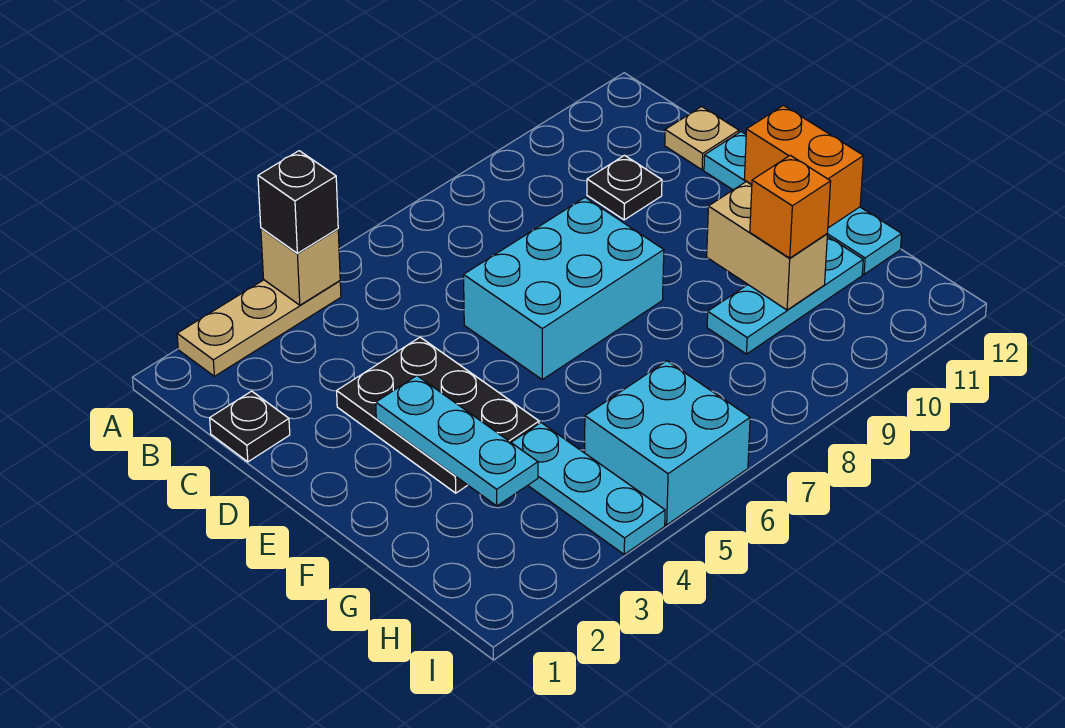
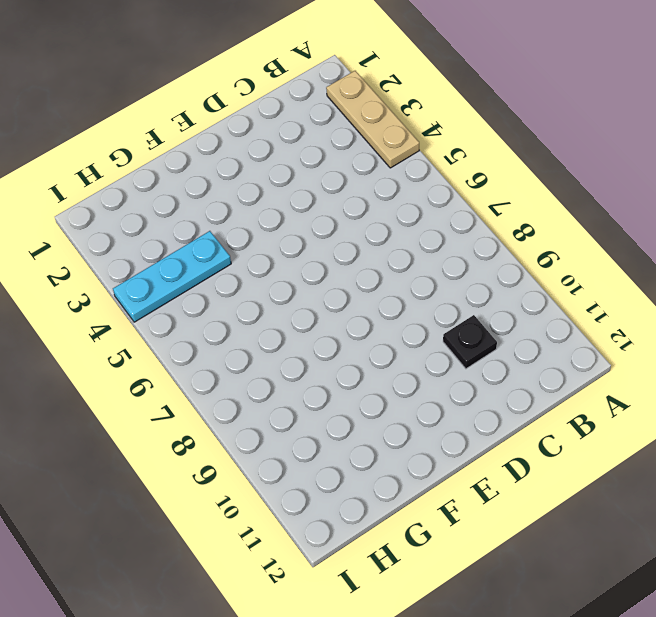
none -> black 1x1 plate [210,391,290,462]
none -> tan 1x1 plate [665,107,739,170]
none -> black 2x3 plate [337,337,539,493]

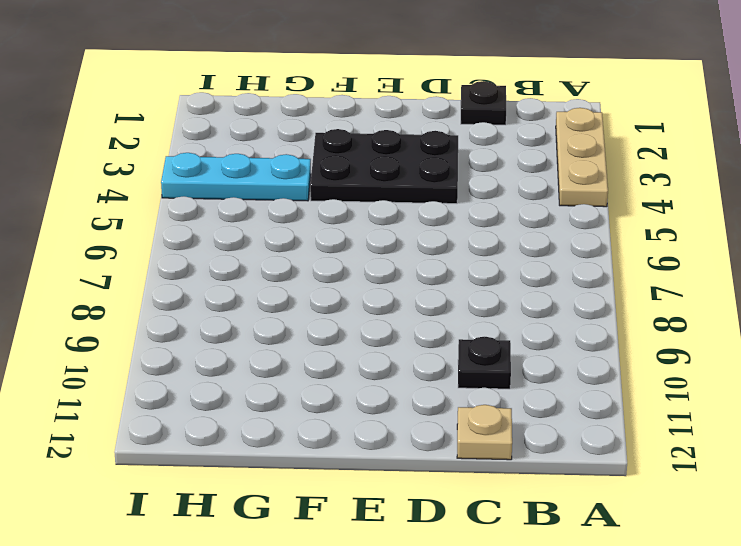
none -> cyan 2x3 brick [464,198,664,379]
none -> cyan 1x4 plate [704,132,902,274]
none -> cyan 1x3 plate [707,236,863,354]

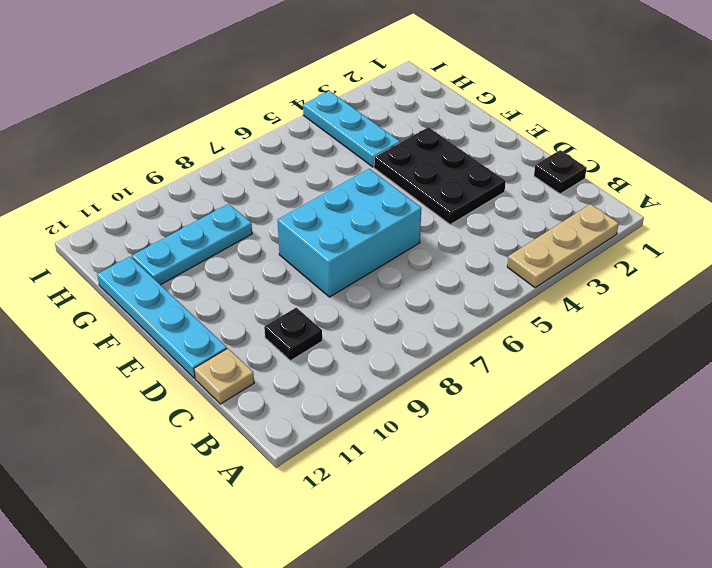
none -> cyan 2x2 brick [585,361,750,525]
none -> tan 1x1 brick [261,228,340,305]
none -> cyan 1x3 plate [376,376,538,506]

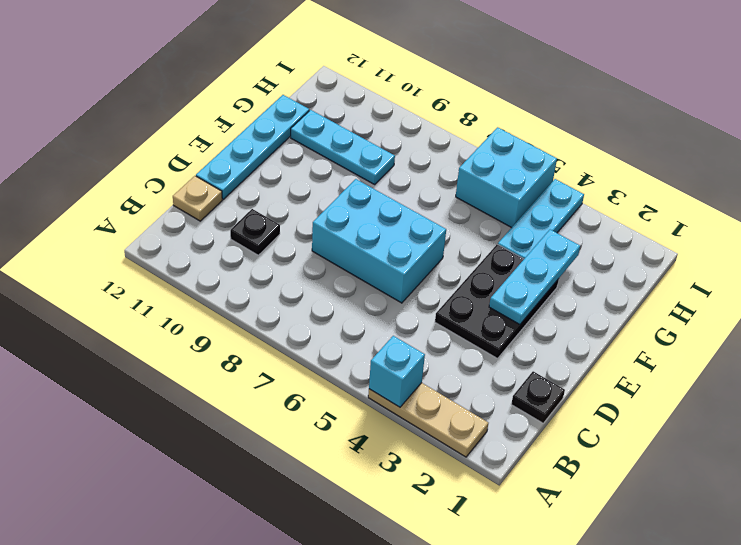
cyan 1x1 brick [369,336,425,407] -> tan 1x1 brick [261,228,340,305]
none -> orange 1x2 brick [744,105,863,228]
none -> tan 1x2 brick [707,182,827,310]
none -> black 1x1 brick [258,151,338,253]

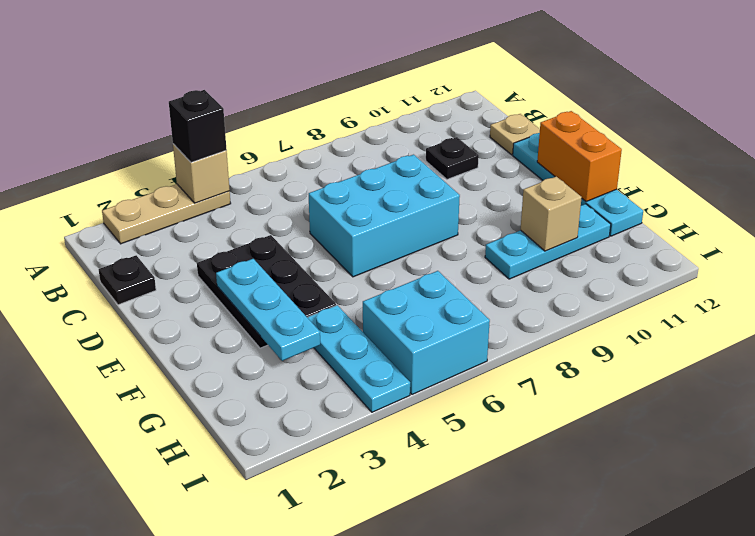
tan 1x1 brick [520,177,582,251] -> tan 1x2 brick [707,182,827,310]
none -> orange 1x1 brick [750,155,831,258]

